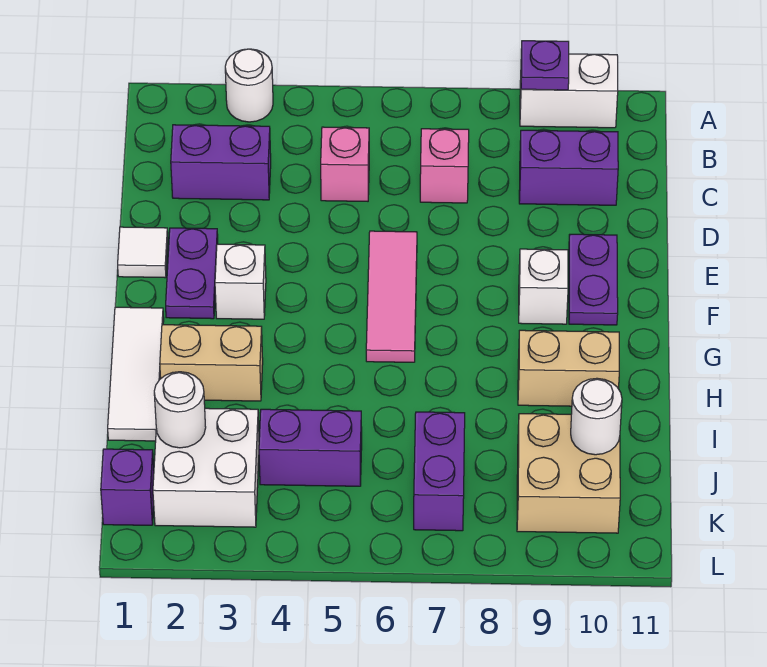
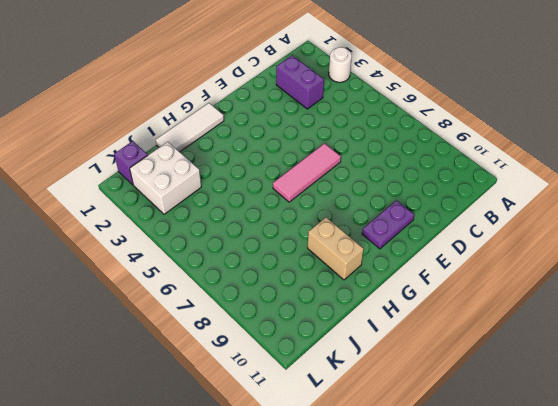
none -> white 1x2 brick [520,54,618,128]
none -> pink 1x1 brick [321,127,369,201]
none -> pink 1x1 brick [420,129,469,203]

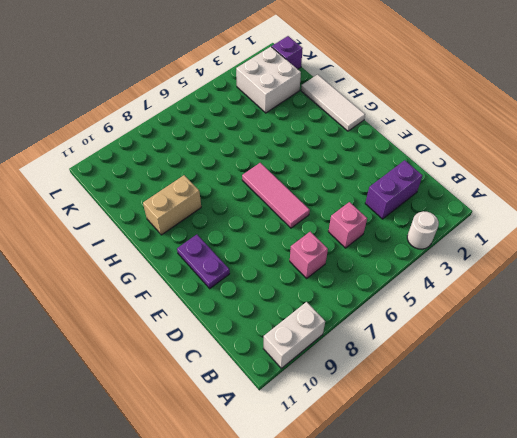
none -> purple 1x2 brick [519,130,618,205]
none -> white 1x1 tile [118,227,168,278]
none -> purple 1x2 plate [166,228,218,319]

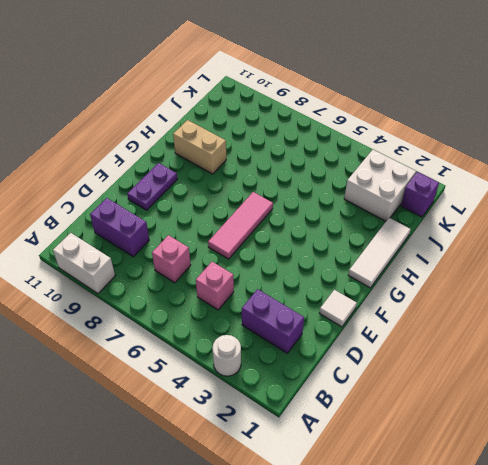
none -> purple 1x2 plate [166,228,218,319]
none -> white 1x1 brick [215,244,266,319]
none -> white 1x1 brick [519,249,568,324]

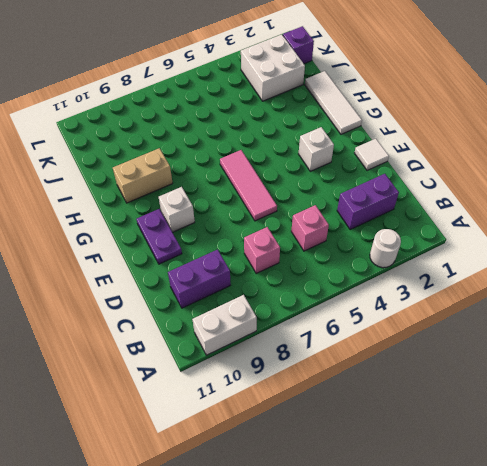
none -> purple 1x2 plate [166,228,218,319]
none -> tan 1x2 brick [160,325,263,401]
none -> purple 1x2 brick [259,409,362,486]

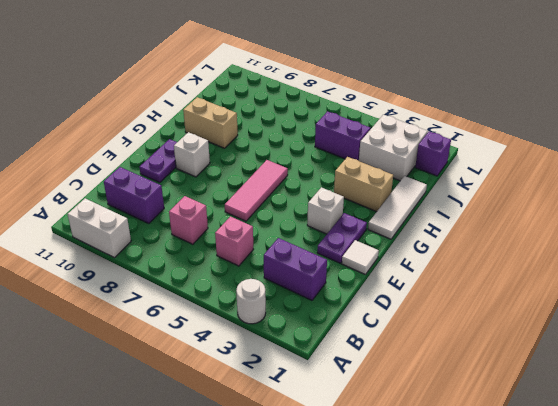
none -> purple 1x2 brick [414,412,465,531]
none -> tan 2x2 brick [517,414,620,533]
none -> purple 1x1 plate [521,41,569,90]

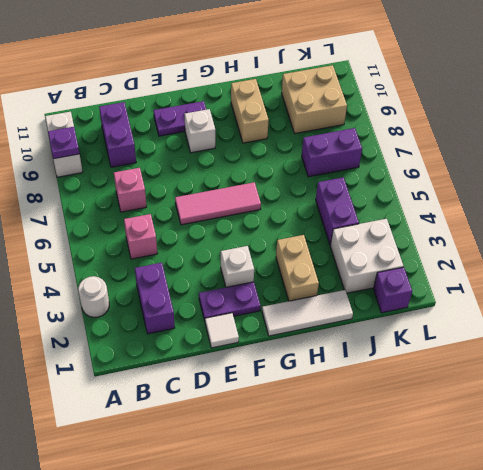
none -> white 1x1 round brick [154,372,206,448]
none -> white 1x1 round brick [571,378,622,455]

